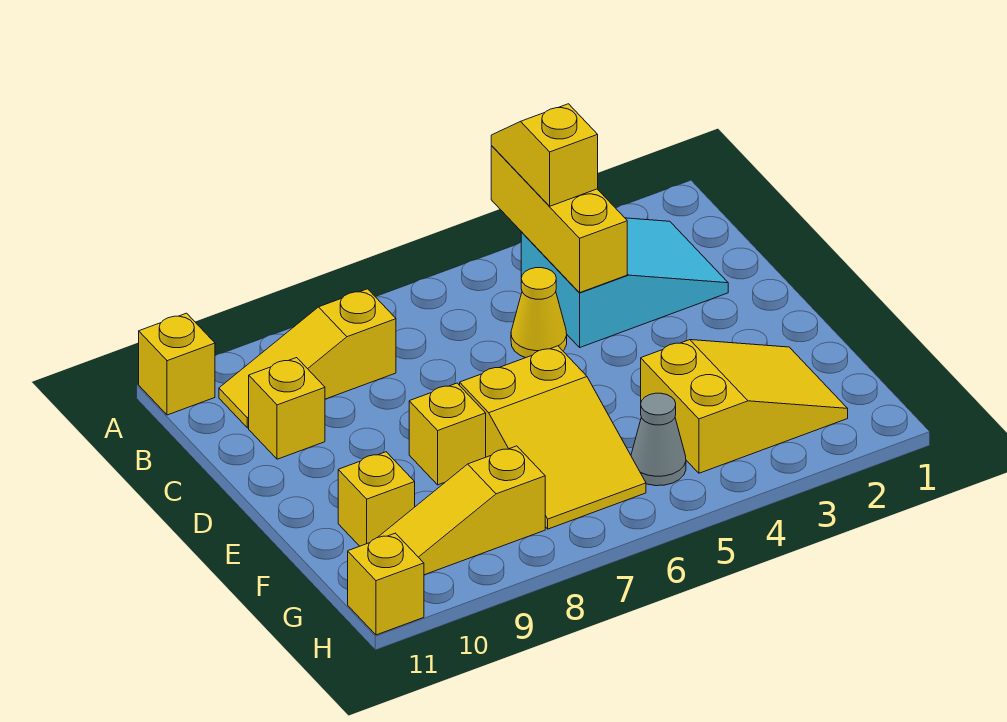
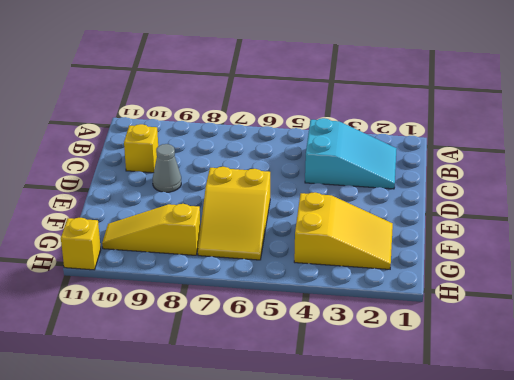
grey 1x1 cone [153,144,181,192] -> grey 1x1 cone moved to [631,393,686,486]
none -> yellow 1x1 brick [139,313,215,415]
none -> yellow 1x3 slope [219,289,396,428]
none -> yellow 1x1 cone [511,268,567,358]

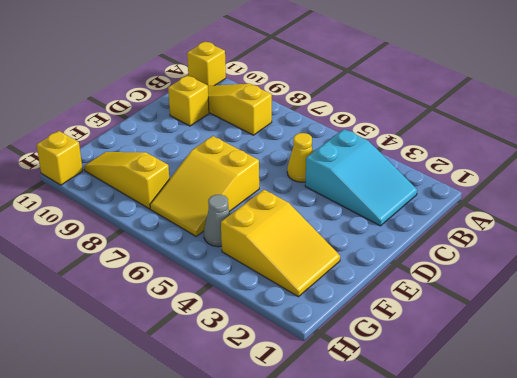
none -> yellow 1x1 brick [409,383,486,485]
none -> yellow 1x1 brick [338,452,415,546]
none -> yellow 1x3 brick [491,146,627,293]

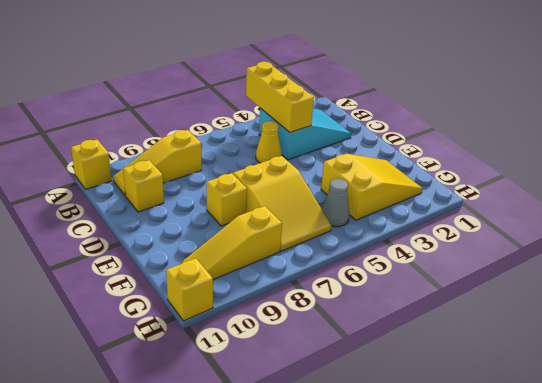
none -> yellow 1x1 brick [338,452,415,546]
none -> yellow 1x2 slope [491,104,598,206]

